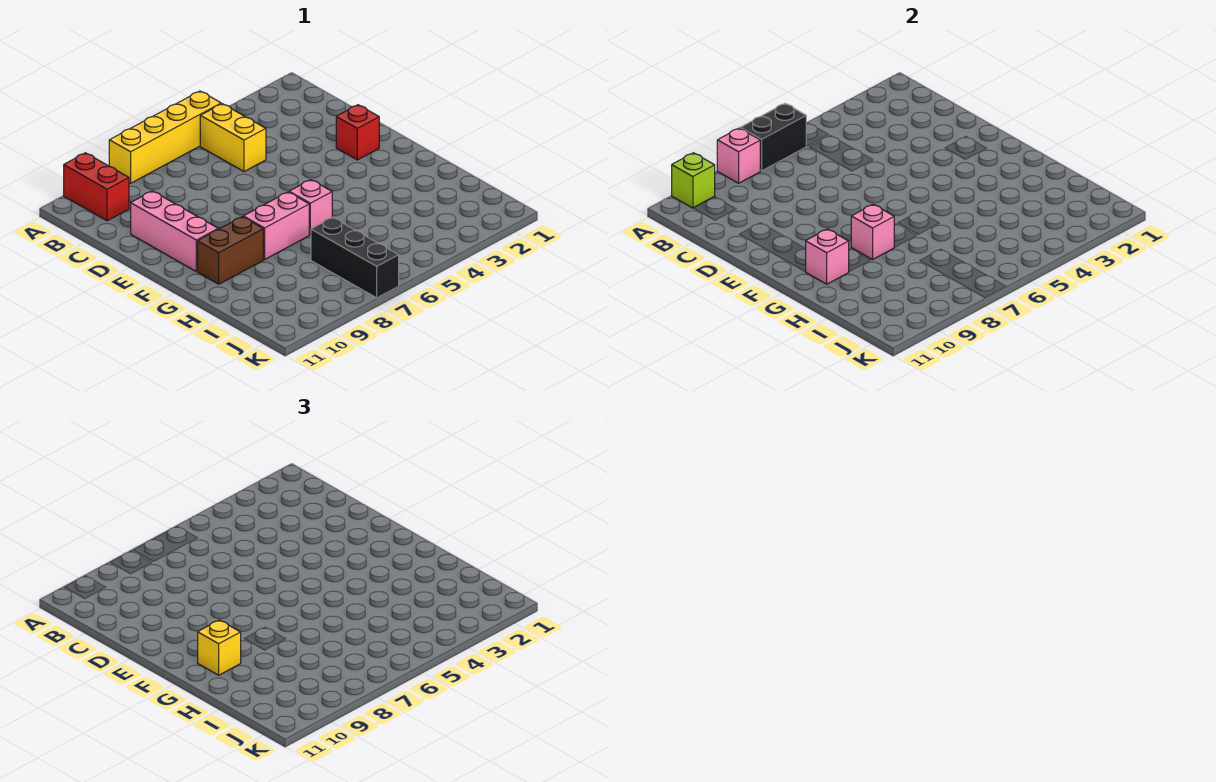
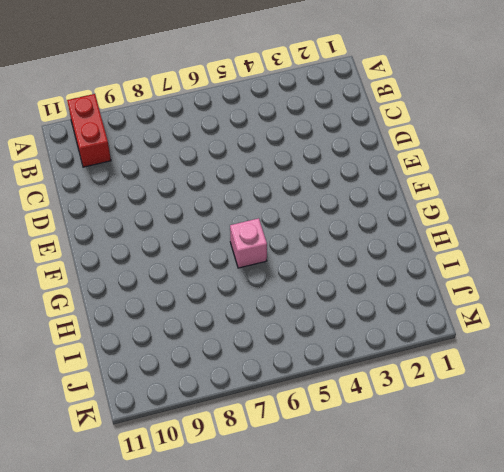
none -> yellow 1x4 brick [109,91,221,183]
none -> yellow 1x2 brick [200,104,266,172]
none -> pink 1x3 brick [131,191,218,272]

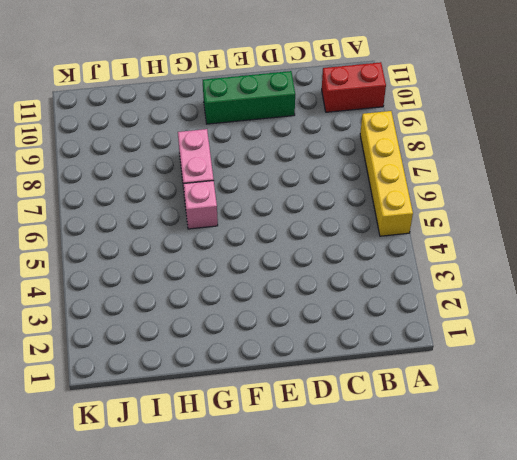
green 1x3 brick [203,71,295,124] -> pink 1x3 brick [131,191,218,272]
none -> yellow 1x2 brick [200,104,266,172]
none -> red 1x1 brick [336,105,379,160]
none -> brown 1x2 brick [198,217,263,284]

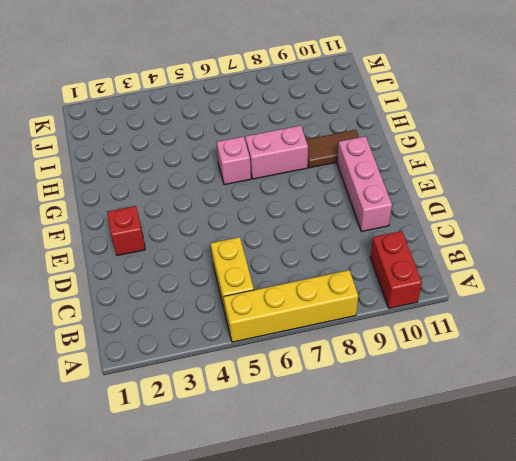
brown 1x2 tile [306,130,359,168] -> brown 1x2 brick [198,217,263,284]
none -> black 1x3 brick [311,217,399,298]
none -> black 1x2 brick [740,104,806,171]
none -> pink 1x1 brick [717,128,760,183]

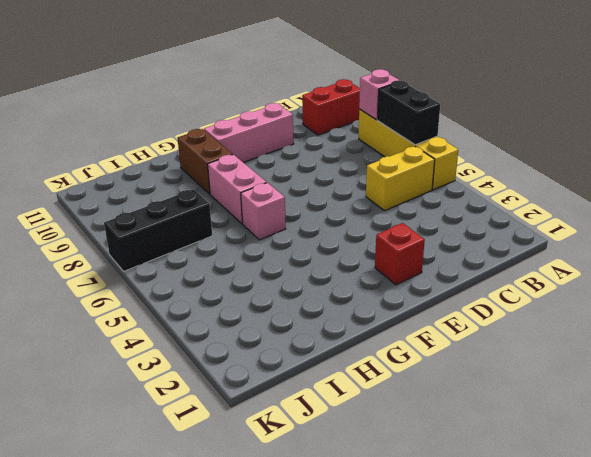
none -> lime 1x1 brick [672,153,715,208]
none -> pink 1x1 brick [851,204,894,259]
none -> pink 1x1 brick [806,229,849,284]

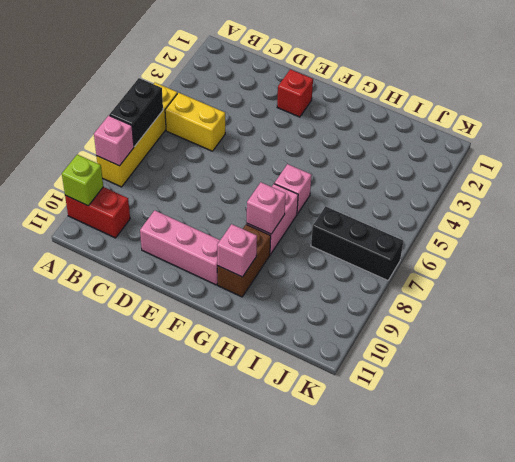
none -> yellow 1x1 brick [198,620,241,675]

